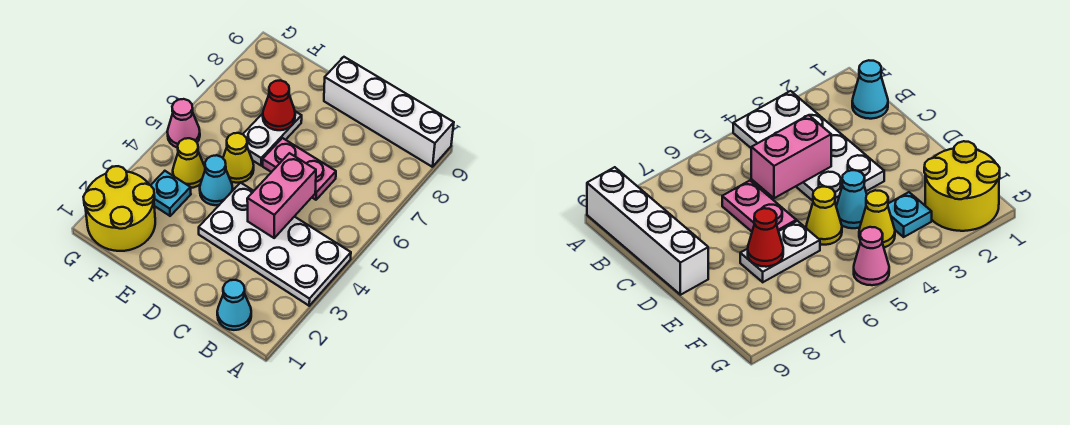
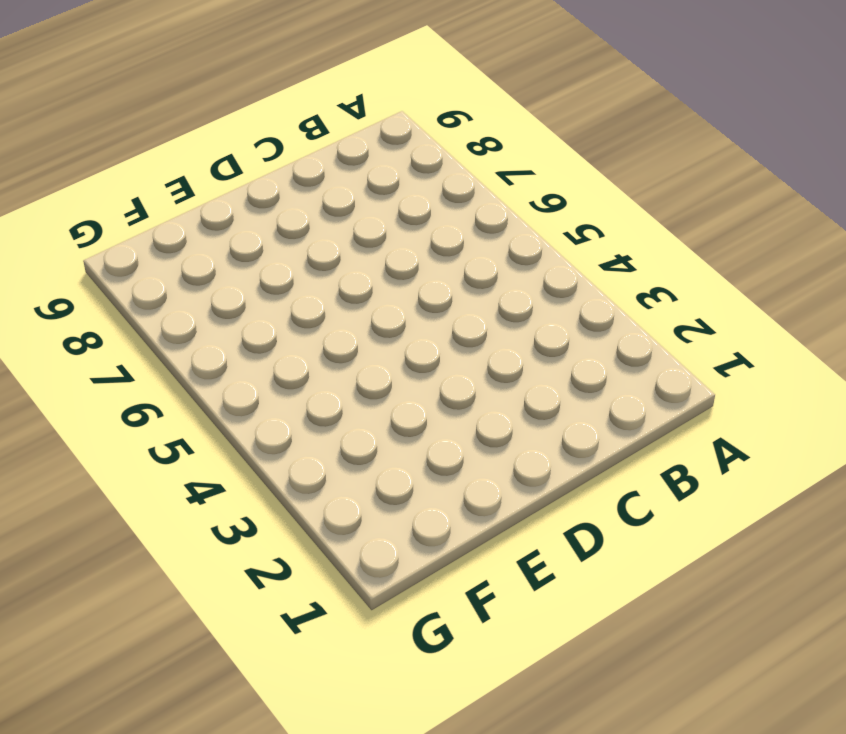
none -> white 2x4 plate [199,182,351,306]
none -> white 1x4 brick [324,57,454,167]
none -> cyan 1x1 cone [217,280,251,330]

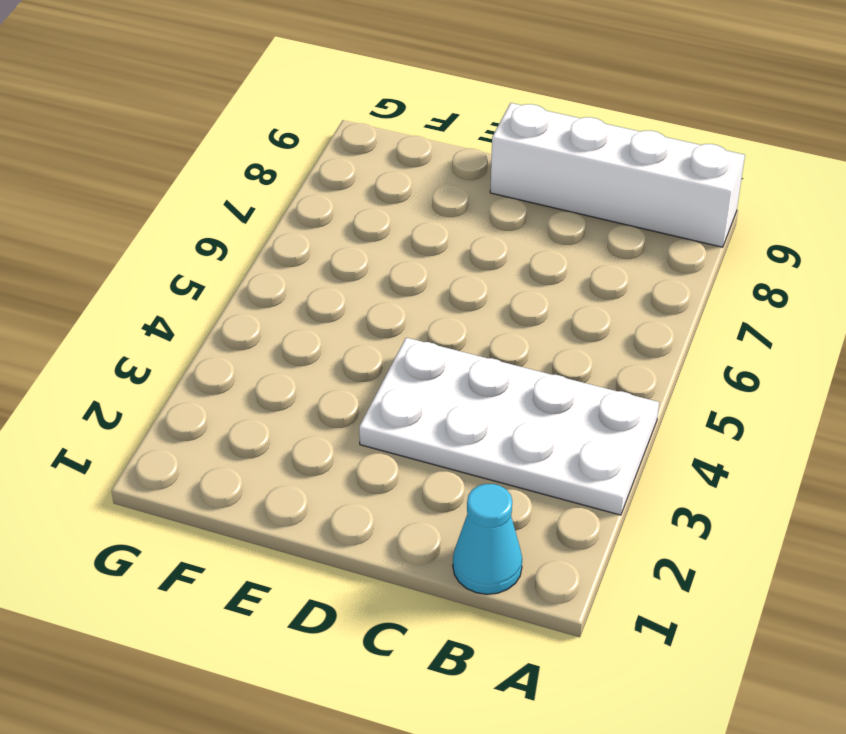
none -> pink 1x2 plate [263,138,336,200]
none -> cyan 1x1 cone [200,155,233,205]
none -> yellow 1x1 cone [223,133,254,183]

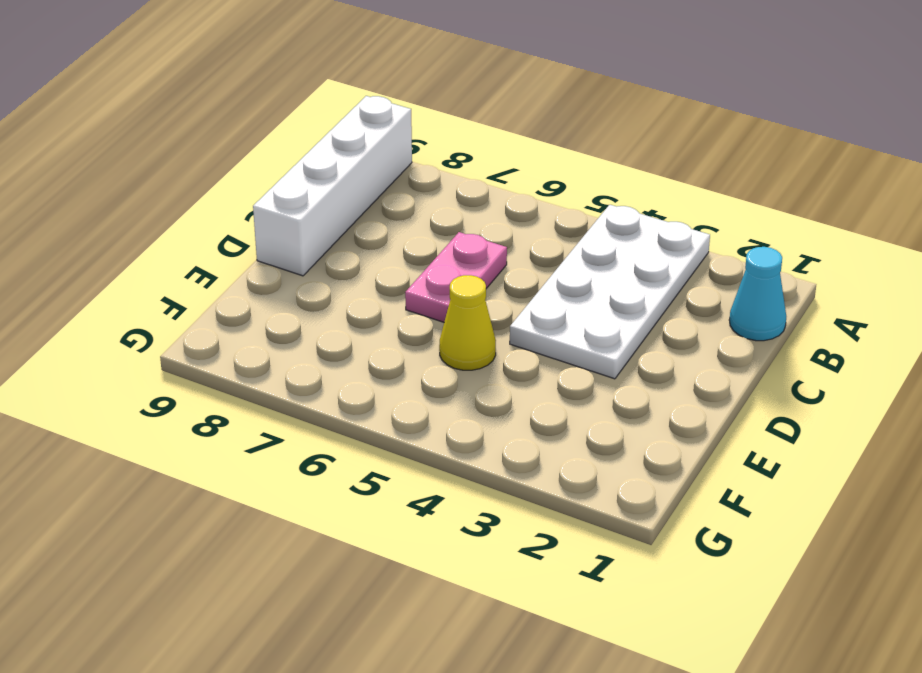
none -> cyan 1x1 cone [200,155,233,205]
none -> white 1x2 plate [243,111,302,165]
none -> yellow 2x2 round brick [83,166,155,251]

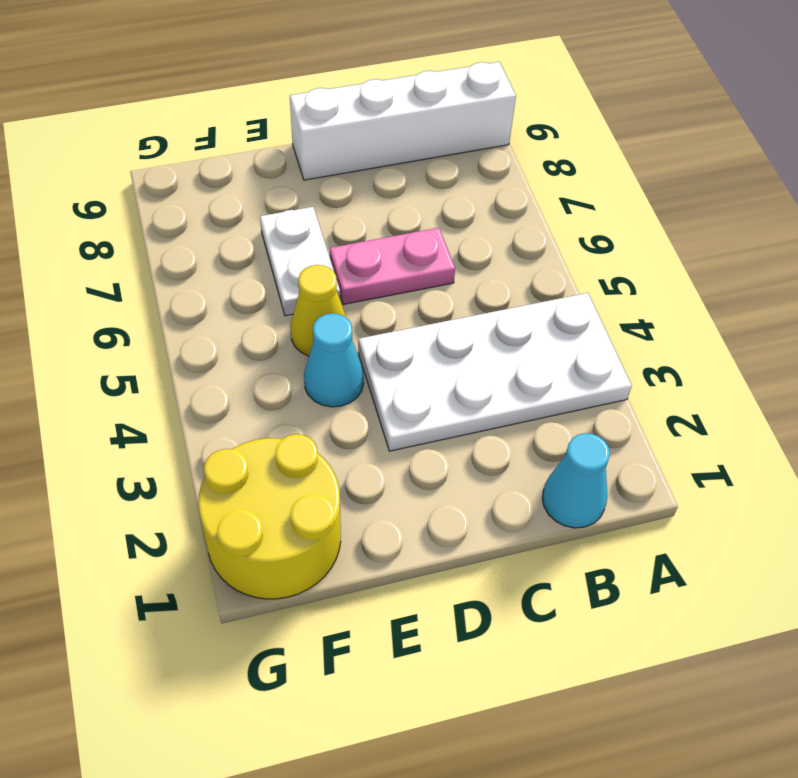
none -> cyan 1x1 plate [151,171,191,216]
none -> yellow 1x1 cone [173,138,205,188]
none -> pink 1x1 cone [167,99,200,148]

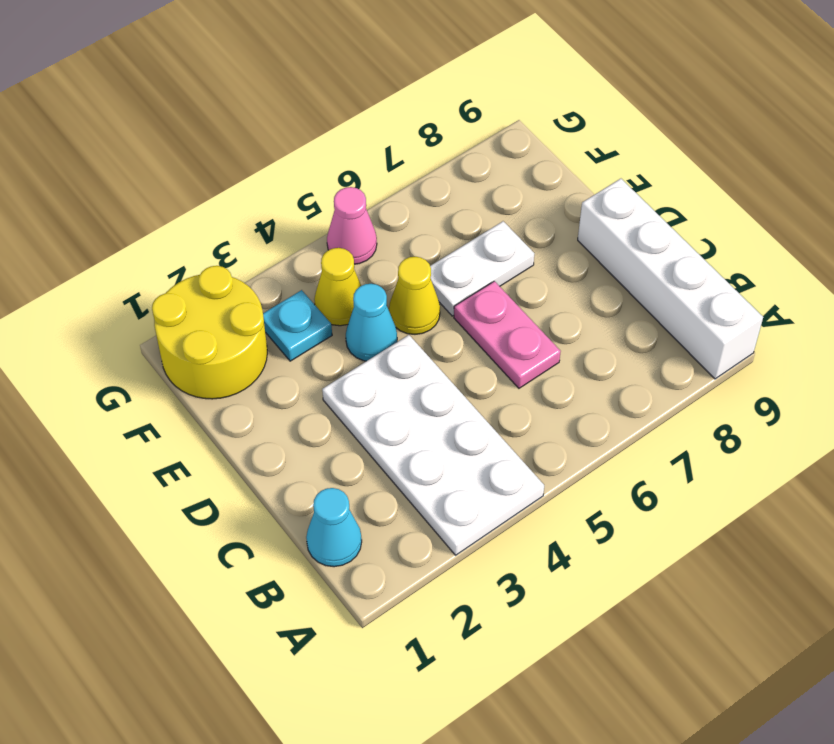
none -> pink 1x2 brick [247,153,316,238]
none -> red 1x1 cone [263,80,295,130]

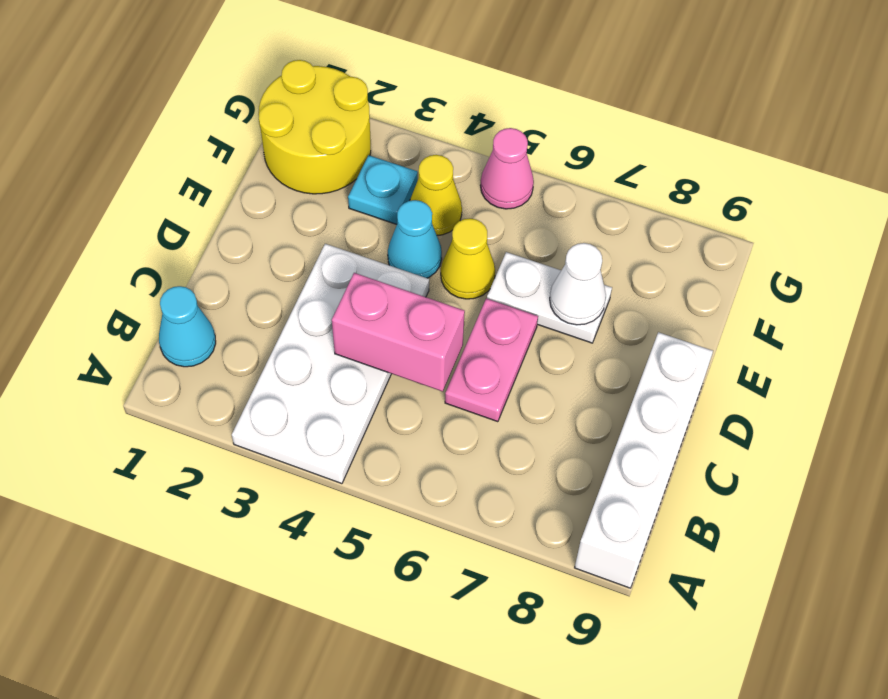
white 1x1 cone [550,243,606,325] -> red 1x1 cone [263,80,295,130]

